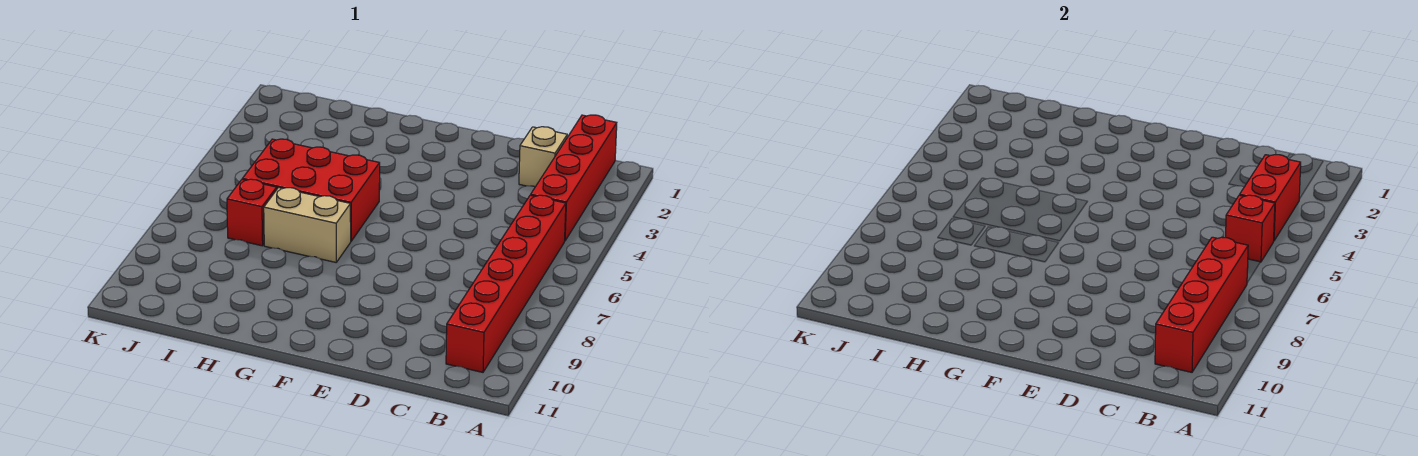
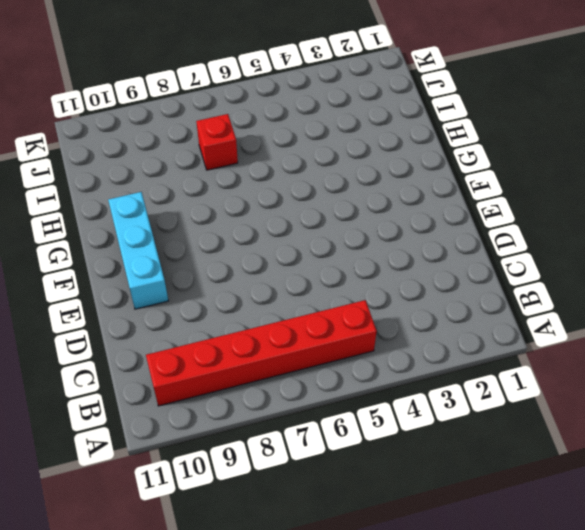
cyan 1x3 brick [108,192,168,309] -> none
none -> red 1x4 brick [531,115,617,241]
none -> tan 1x1 brick [519,127,567,187]

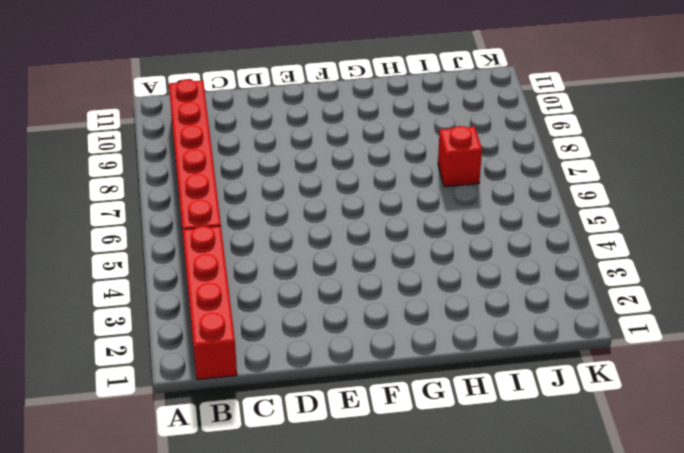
none -> tan 1x1 brick [519,127,567,187]
none -> red 2x3 brick [242,139,380,241]

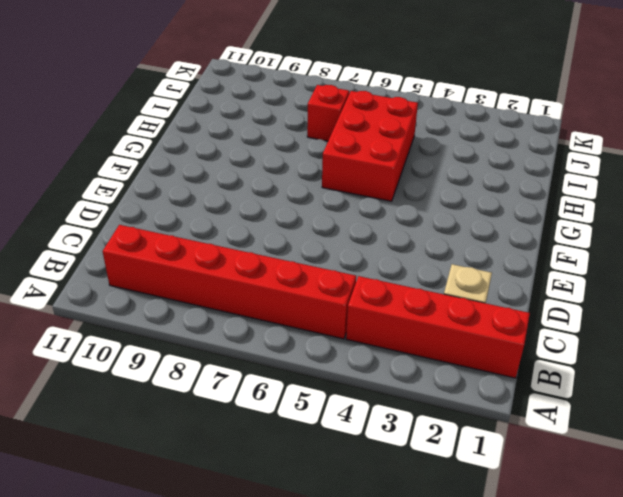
none -> tan 1x2 brick [264,188,351,262]
none -> red 1x2 brick [1240,155,1301,241]

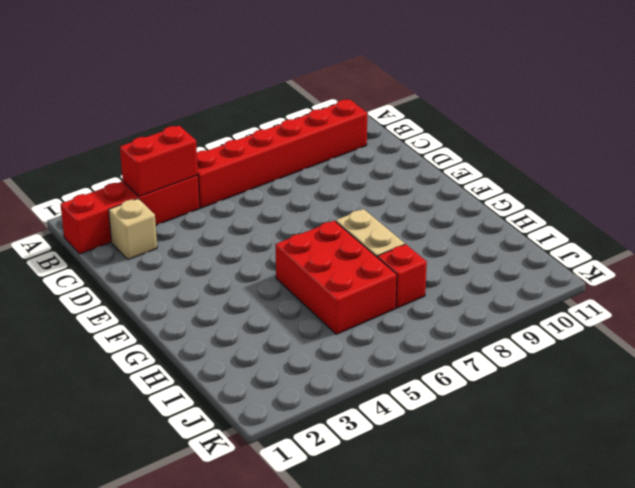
none -> red 1x1 brick [1226,195,1275,262]
none -> red 1x4 brick [1155,237,1248,372]

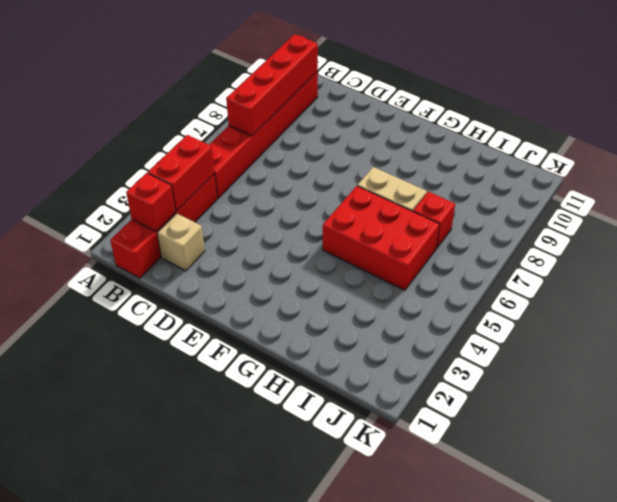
red 1x1 brick [126,173,175,232] -> red 1x1 brick moved to [1226,195,1275,262]

